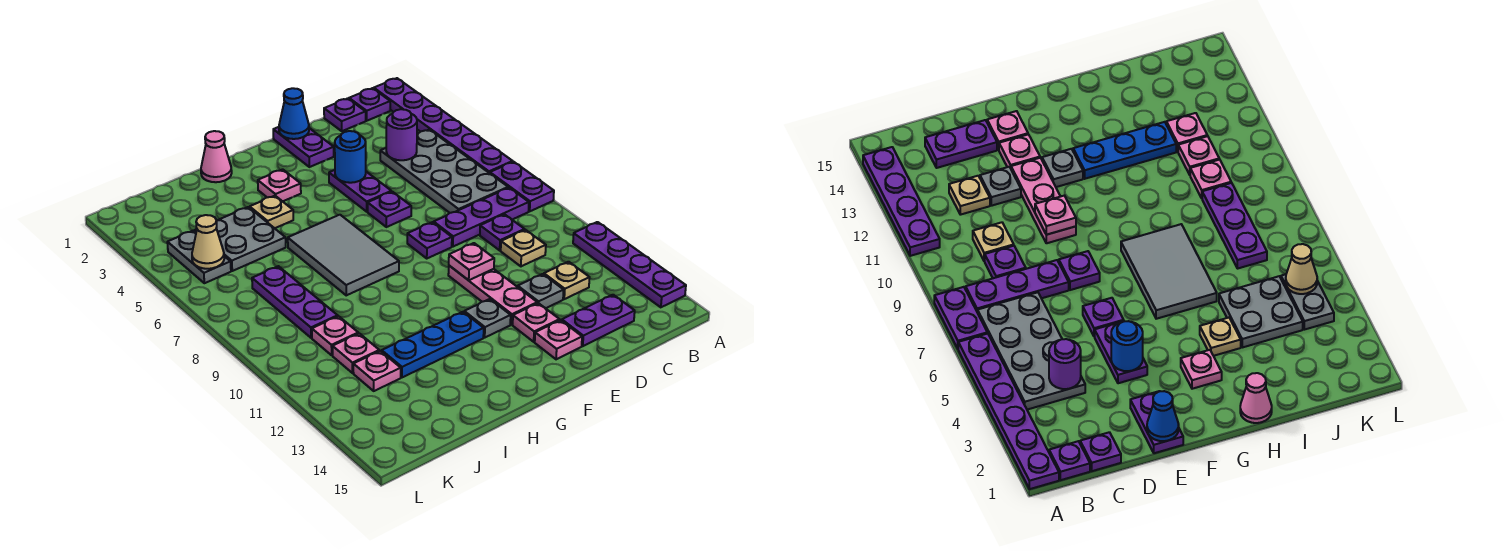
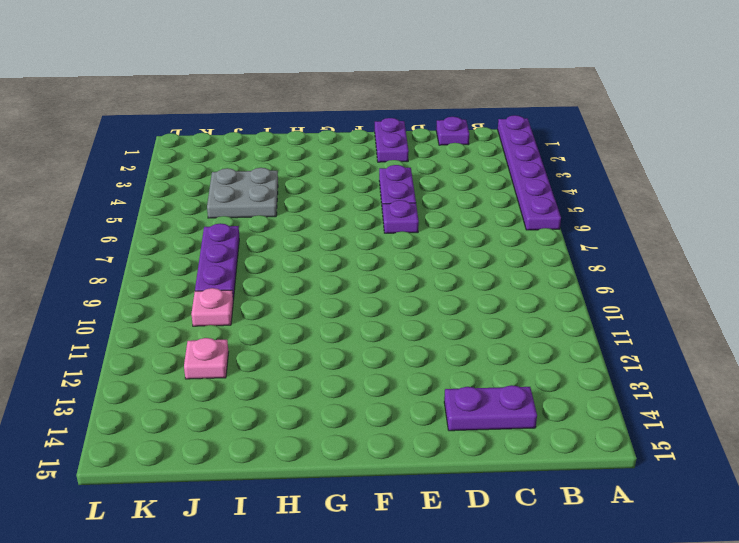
none -> purple 1x2 plate [490,162,554,211]
none -> purple 1x4 plate [573,222,686,307]
none -> purple 1x1 plate [349,88,390,121]
none -> grey 2x4 plate [380,130,508,213]

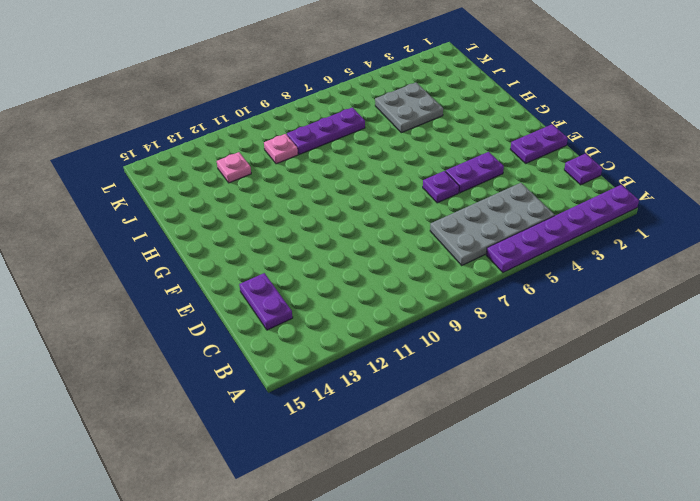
none -> purple 1x2 plate [490,162,554,211]
none -> purple 1x4 plate [573,222,686,307]
none -> purple 1x1 plate [349,88,390,121]
none -> purple 1x3 plate [434,188,529,247]

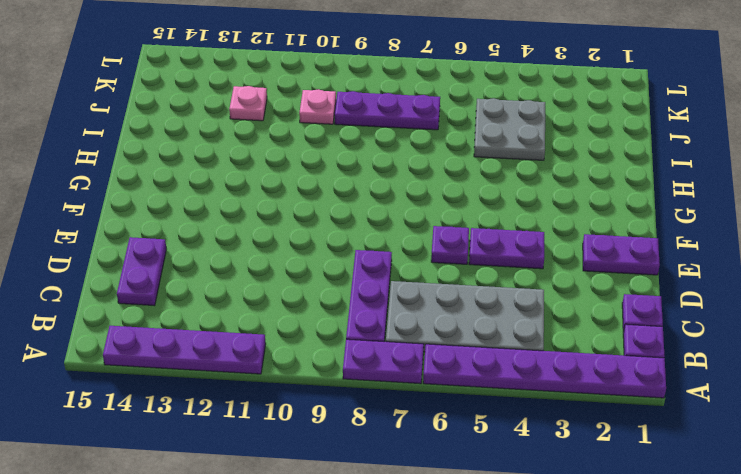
none -> purple 1x1 plate [480,214,525,250]
none -> tan 1x1 plate [501,230,546,266]
none -> tan 1x1 plate [544,262,590,299]
none -> grey 1x1 plate [518,274,564,308]

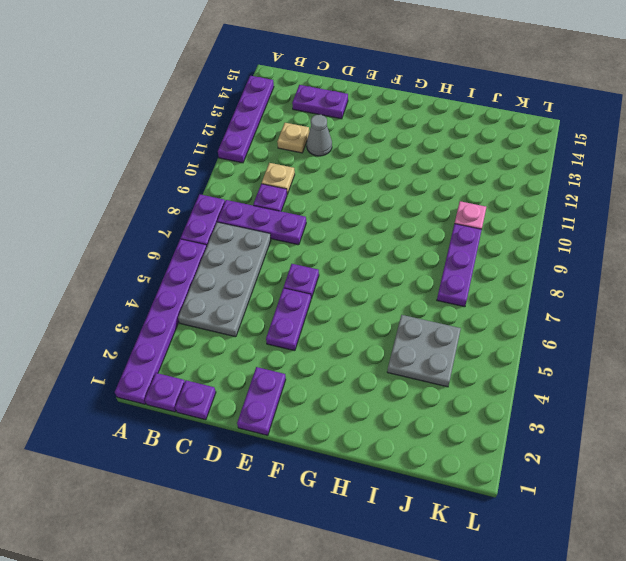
grey 1x1 cone [307,115,332,156] -> grey 1x1 plate [518,274,564,308]
none -> purple 1x1 plate [407,222,452,258]
none -> pink 1x3 plate [448,266,537,325]
none -> pink 1x1 plate [513,303,560,342]
none -> pink 1x1 plate [535,320,582,359]

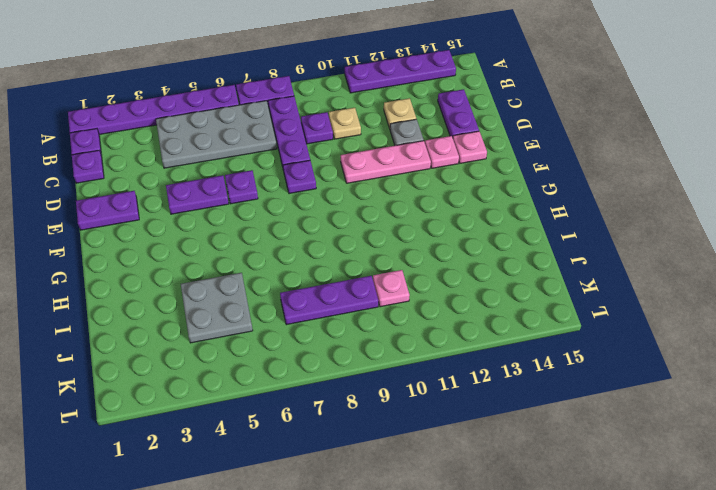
none -> grey 1x1 plate [464,299,511,337]
none -> pink 1x1 plate [258,169,301,201]
none -> grey 2x3 tile [288,215,399,295]
none -> blue 1x3 plate [381,312,484,377]

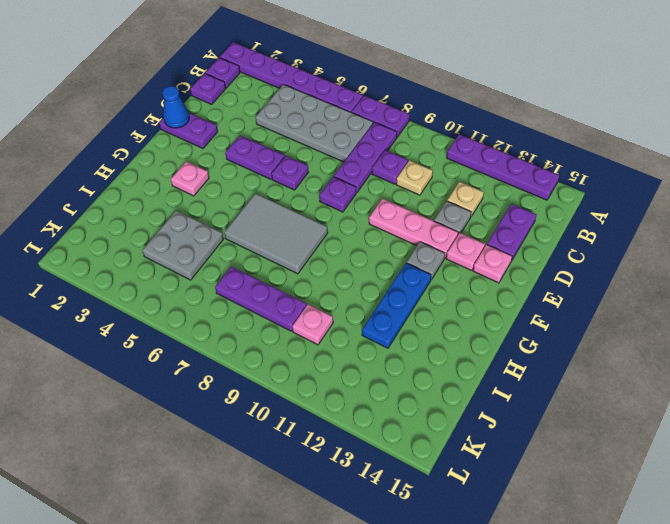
none -> pink 1x1 cone [201,131,232,182]
none -> tan 1x1 plate [250,196,293,228]
none -> pink 1x1 plate [332,333,379,373]
none -> pink 1x1 plate [353,351,401,391]

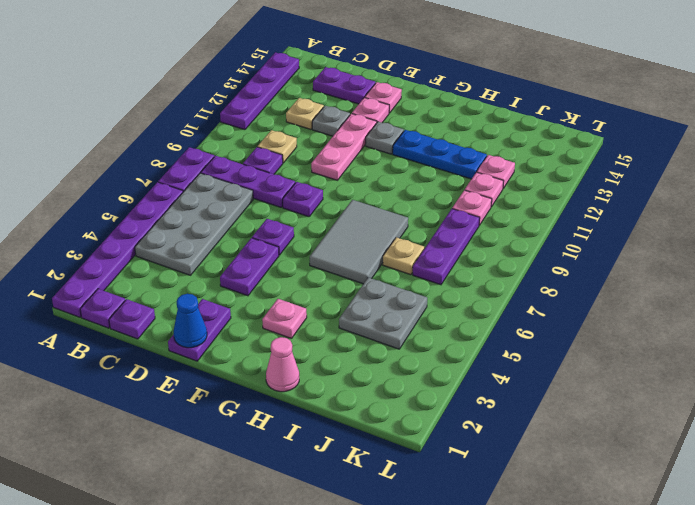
tan 1x1 plate [383,237,424,275] -> tan 1x1 plate moved to [250,196,293,228]
none -> grey 1x2 plate [167,230,231,283]
none -> purple 1x1 round brick [386,109,417,160]
none -> blue 1x1 round brick [335,131,366,183]
none -> pink 1x1 plate [449,243,494,280]

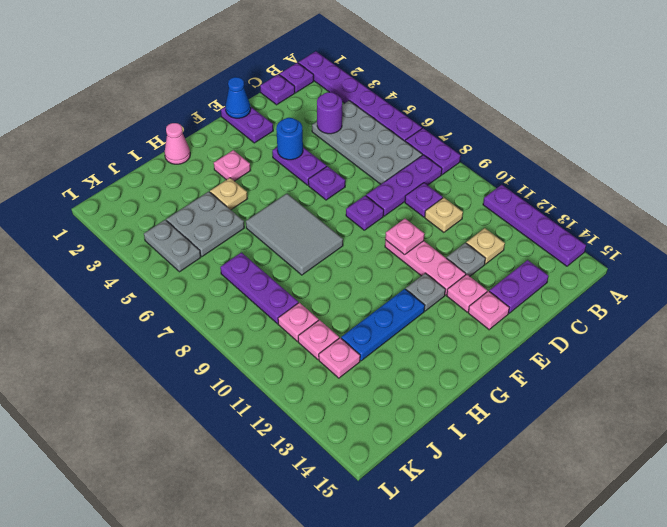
none -> tan 1x1 cone [192,215,224,269]

